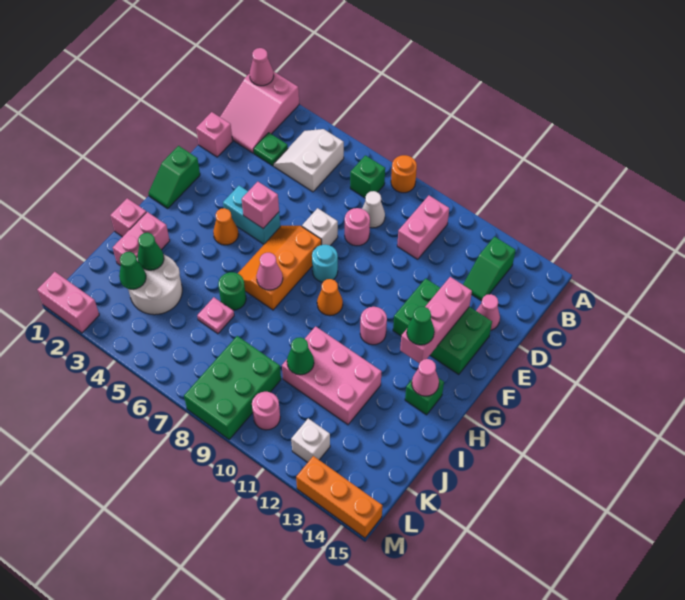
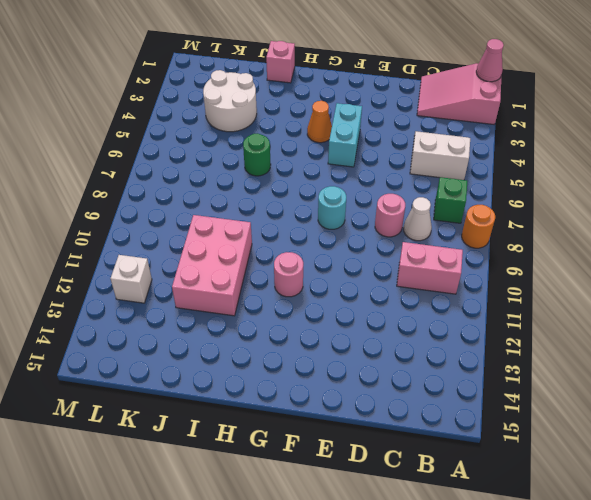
none -> green 1x2 slope [463,237,516,301]
none -> green 1x1 plate [254,133,288,166]
none -> pink 1x1 brick [196,112,233,157]
none -> pink 1x1 cone [476,294,500,330]

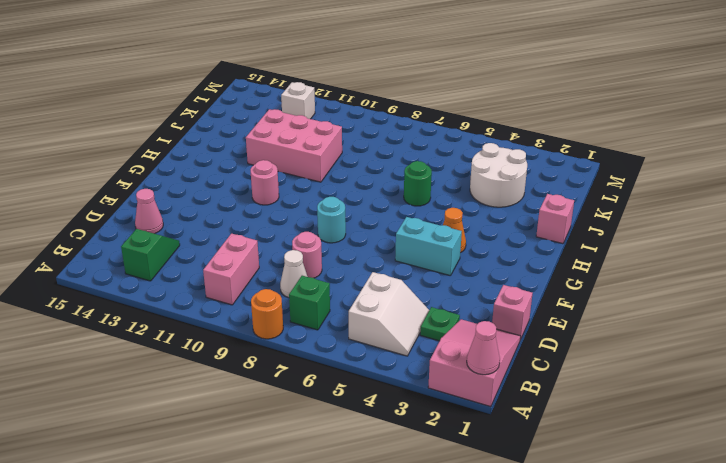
none -> white 1x1 brick [302,208,338,246]
none -> green 2x3 brick [393,278,492,375]
none -> green 1x2 slope [148,146,200,209]
none -> orange 2x3 slope [238,226,321,310]

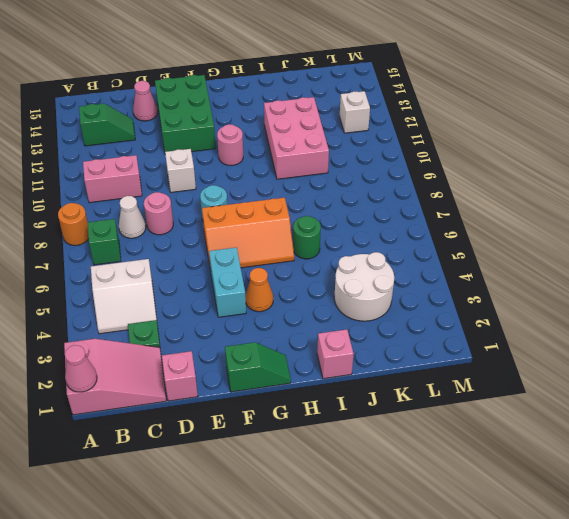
white 1x1 brick [165,149,196,192] -> white 1x1 brick moved to [302,208,338,246]
none -> orange 1x1 cone [317,279,343,316]
none -> green 1x1 brick [405,379,444,415]
none -> pink 1x2 brick [113,212,170,266]
none -> pink 1x1 plate [197,297,234,334]

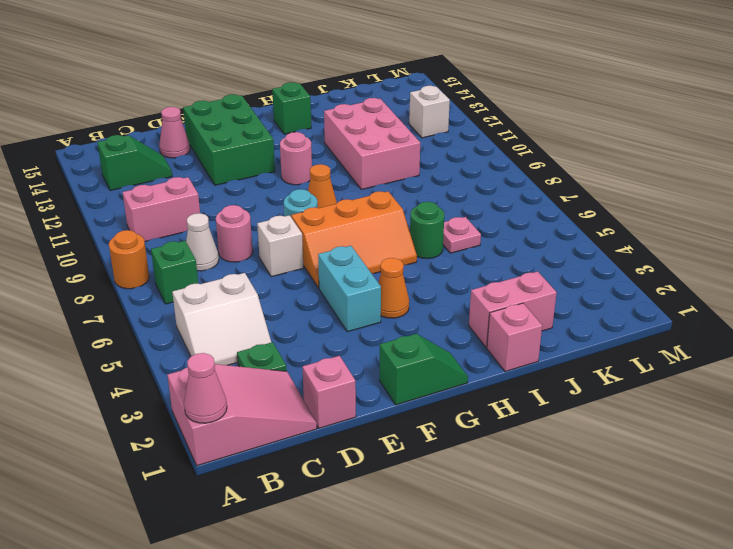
none -> white 2x2 round brick [128,254,182,315]
none -> green 2x3 brick [184,336,281,440]
none -> pink 1x1 round brick [252,392,280,430]
none -> pink 1x2 brick [37,272,99,333]

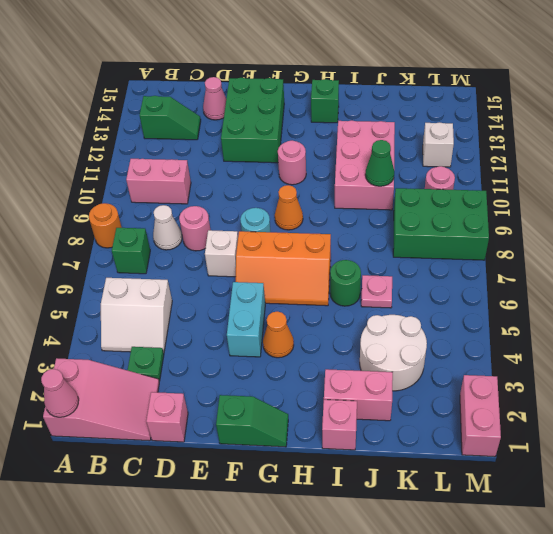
none -> orange 1x3 brick [296,456,383,538]
none -> pink 1x3 brick [400,277,472,363]
none -> pink 1x1 brick [242,182,279,229]
none -> pink 1x1 cone [256,253,283,290]

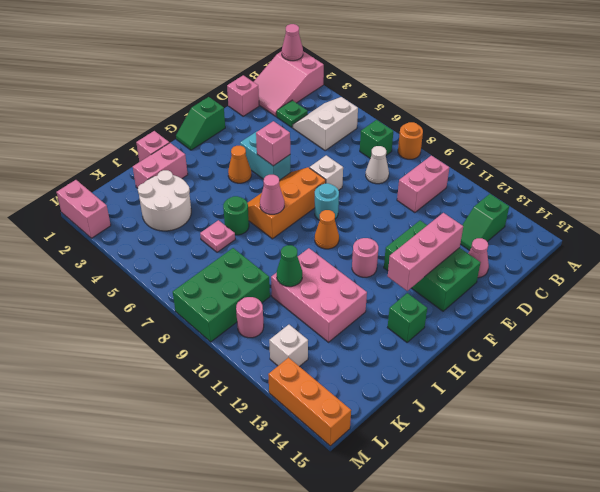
none -> pink 1x1 round brick [345,208,370,246]
none -> pink 1x1 cone [412,359,439,396]
none -> green 1x1 cone [137,233,164,270]
none -> green 1x1 cone [119,252,146,289]

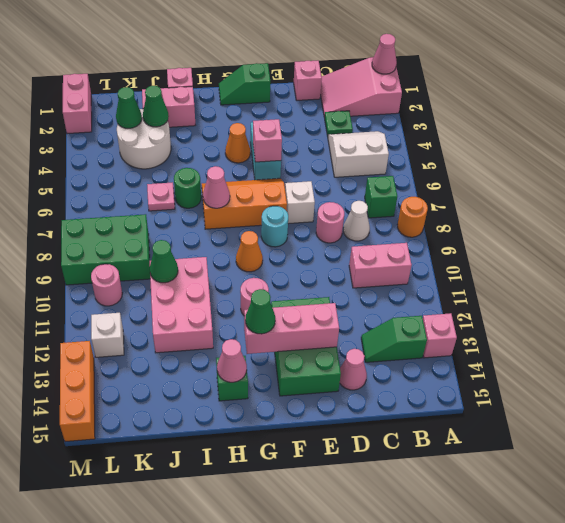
pink 1x1 brick [423,313,457,358] -> none

